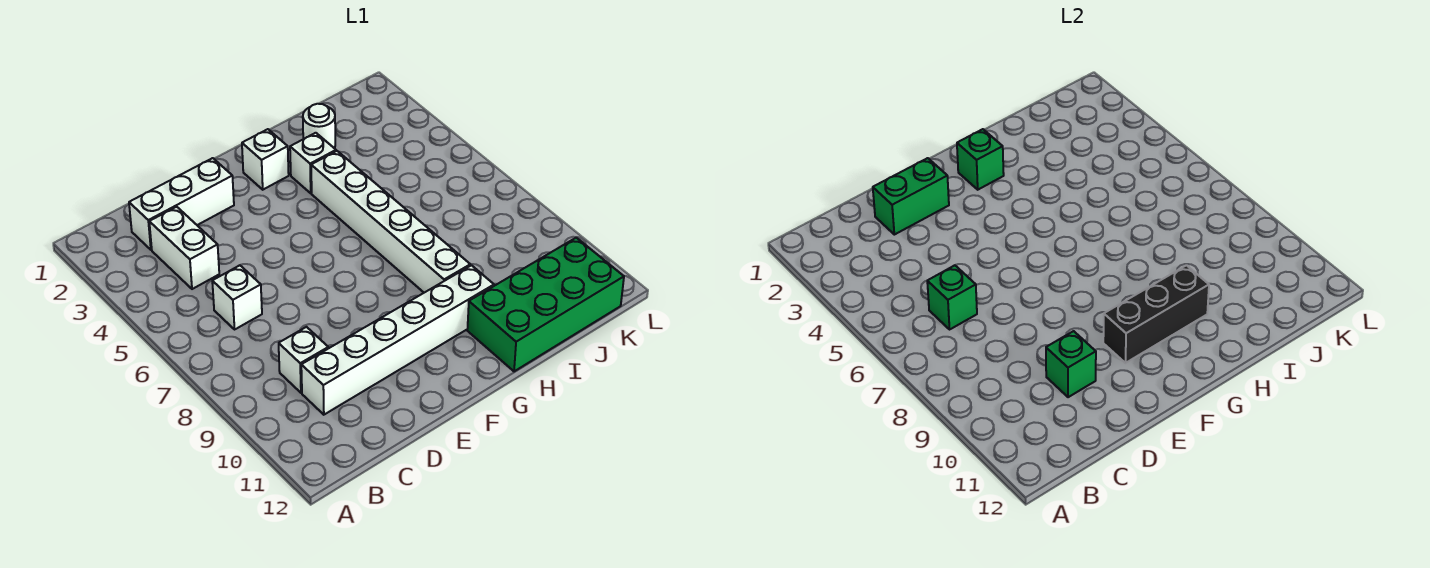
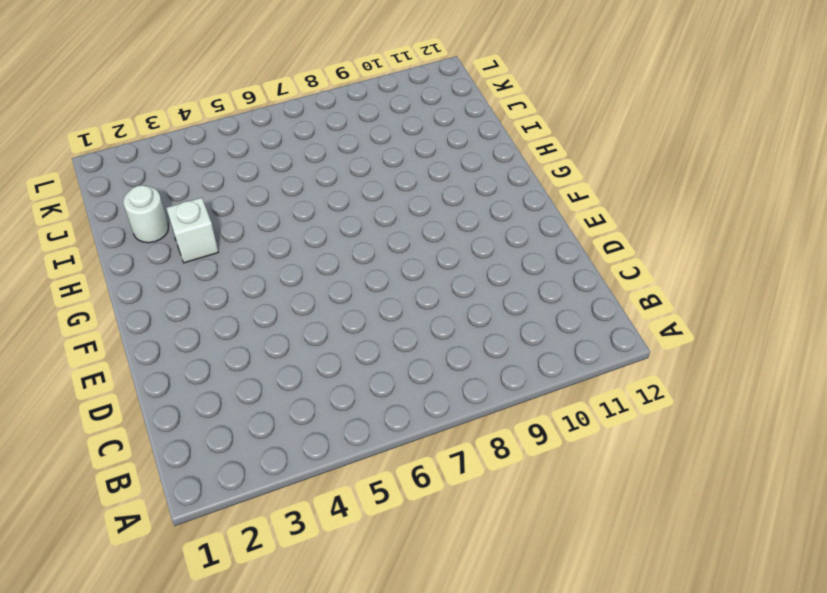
none -> white 1x3 brick [129,158,234,250]
none -> white 1x2 brick [149,207,219,289]
none -> white 1x1 brick [212,265,262,329]

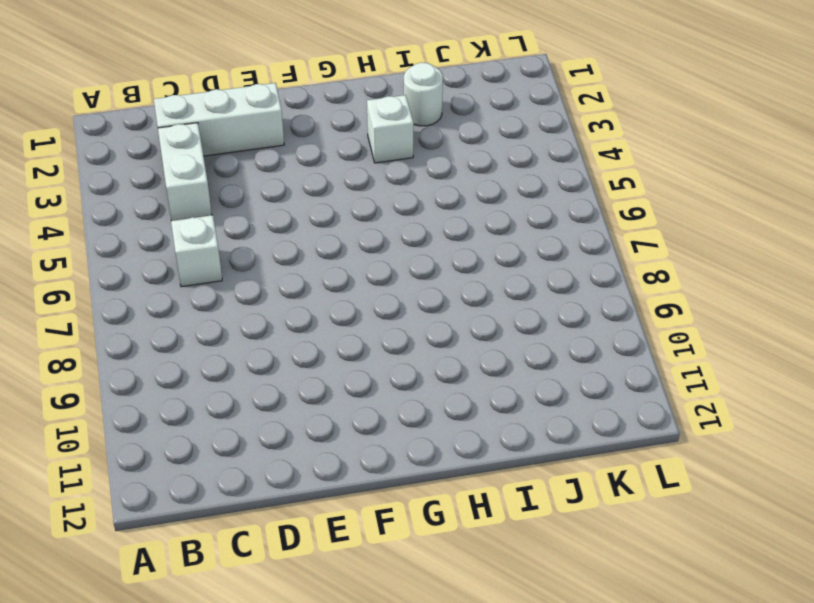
none -> white 1x1 brick [279,327,328,393]
none -> white 1x6 brick [301,265,494,415]
none -> white 1x1 brick [242,129,289,190]

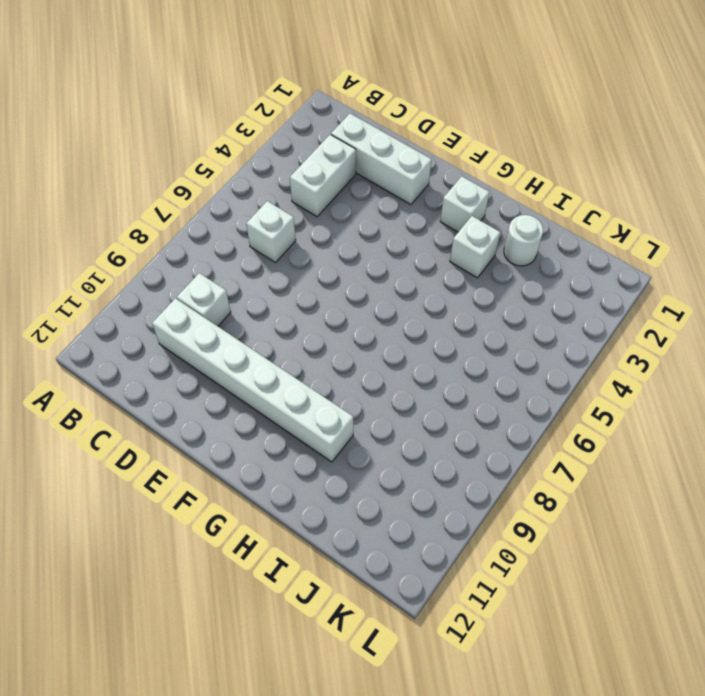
none -> white 1x6 brick [311,151,470,293]
none -> green 2x4 brick [467,238,624,371]
none -> green 1x1 brick [927,265,977,329]

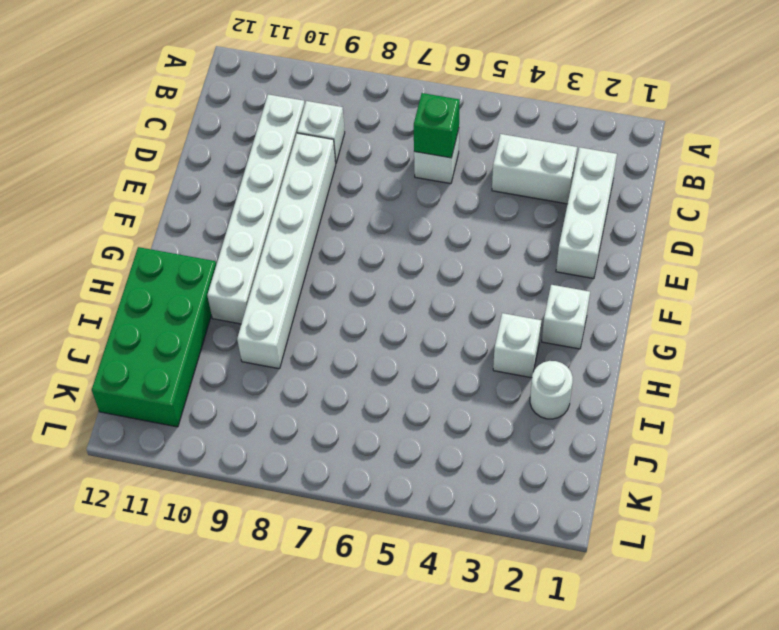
white 1x6 brick [237,133,336,369] -> white 1x6 brick turned to [311,151,470,293]
none -> green 1x2 brick [873,158,949,235]
none -> green 1x1 brick [1046,331,1096,397]
none -> black 1x3 brick [1103,265,1209,363]

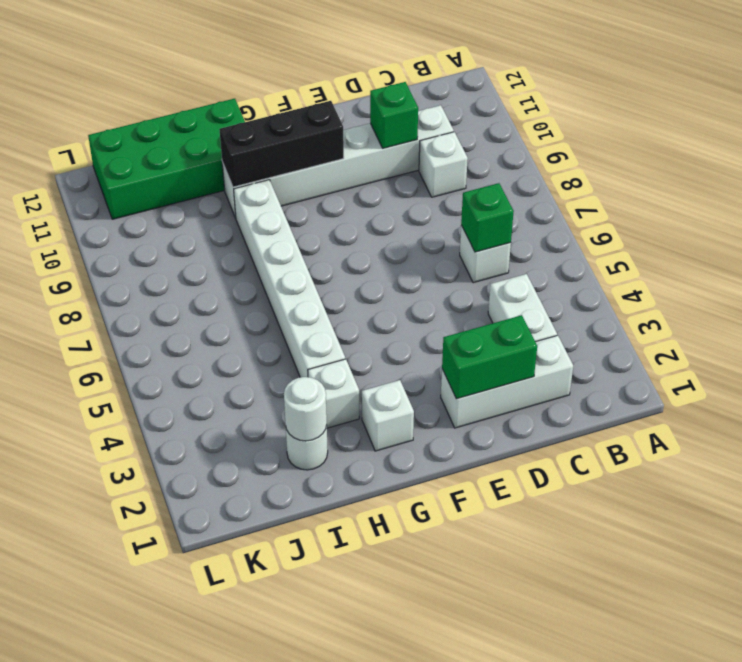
white 1x1 round brick [284,377,327,441] -> none
none -> green 1x1 brick [957,129,1004,190]

